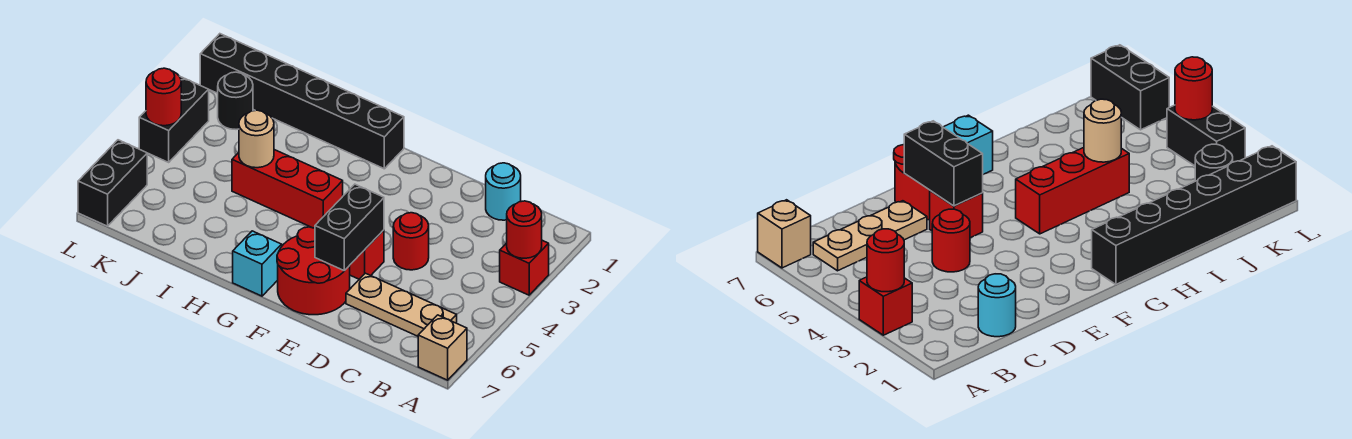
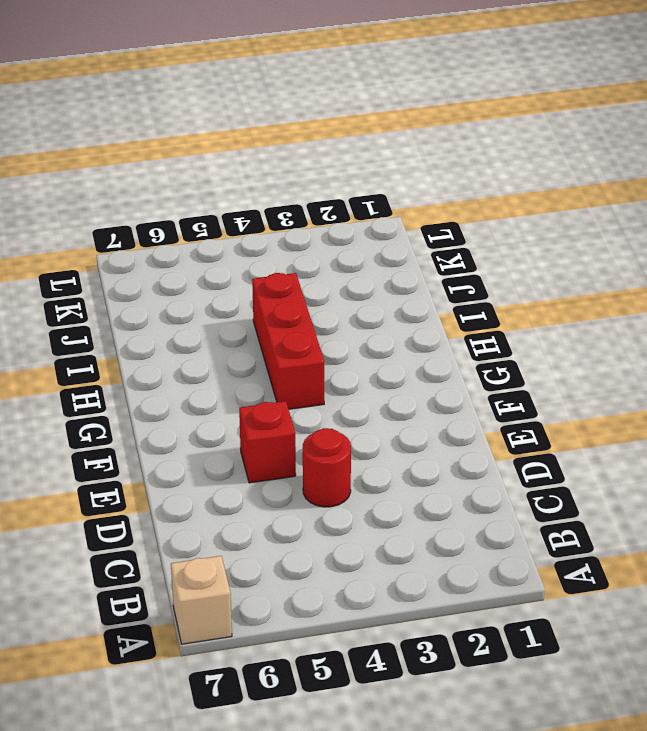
none -> red 1x1 brick [500,240,549,295]
none -> tan 1x3 plate [346,273,457,336]
none -> cyan 1x1 round brick [486,163,521,220]

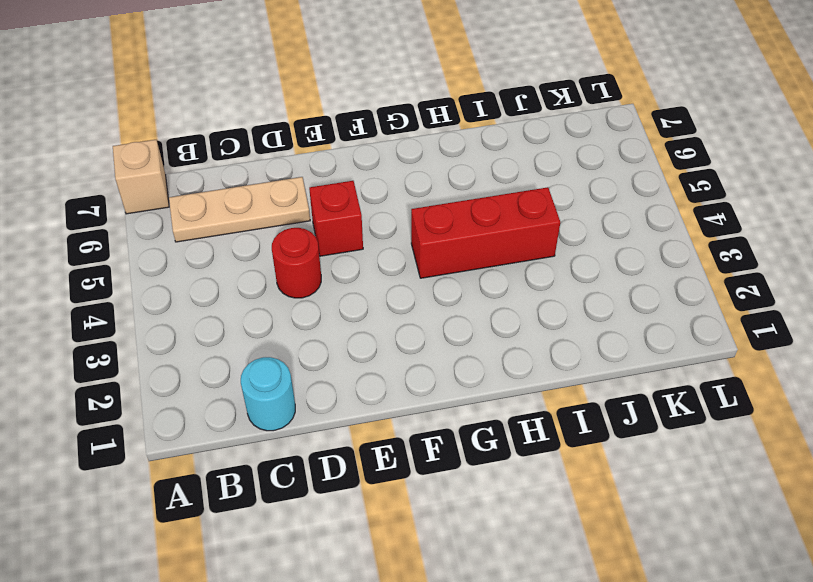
none -> red 1x1 brick [500,240,549,295]
none -> red 2x2 round brick [277,227,350,315]
none -> black 1x6 brick [200,34,404,169]

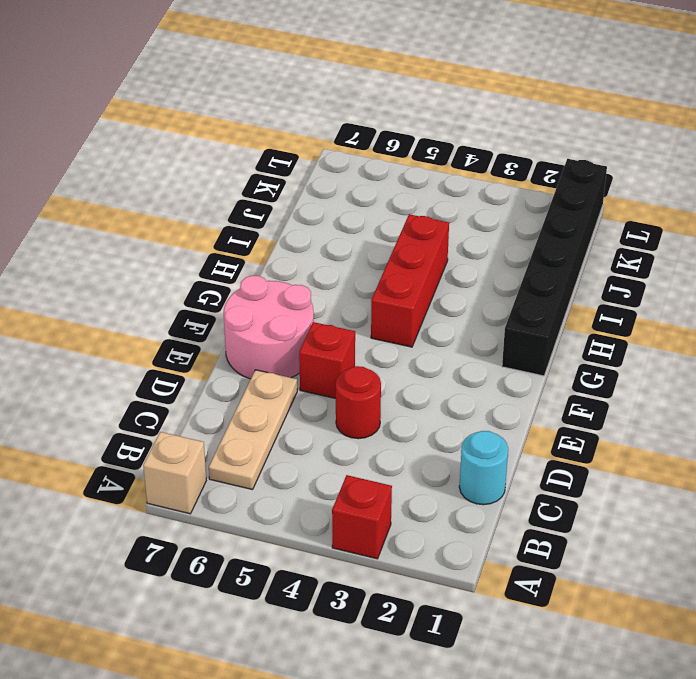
pink 2x2 round brick [224,276,314,379] -> red 2x2 round brick [277,227,350,315]
none -> cyan 1x1 brick [233,231,282,296]
none -> black 1x1 round brick [218,72,253,129]
none -> black 1x2 brick [139,76,209,162]

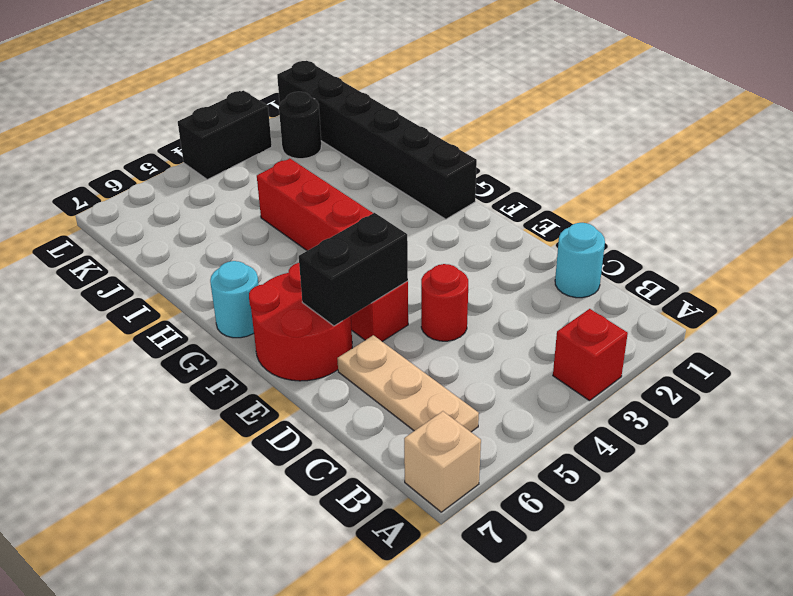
cyan 1x1 round brick [210,261,259,338] -> cyan 1x1 brick [233,231,282,296]
none -> black 1x2 brick [78,140,147,226]
none -> red 1x1 round brick [507,201,542,258]
none -> tan 1x1 round brick [239,110,274,168]

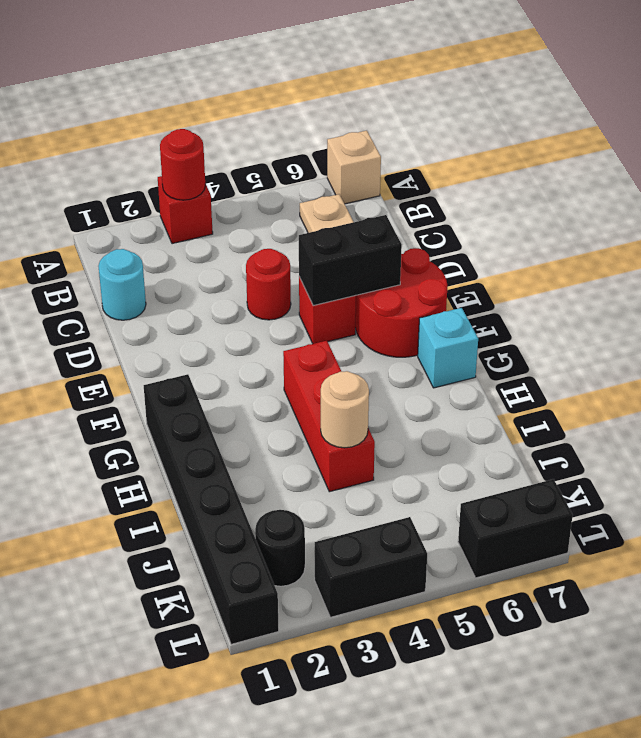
none -> red 1x1 round brick [146,68,181,126]

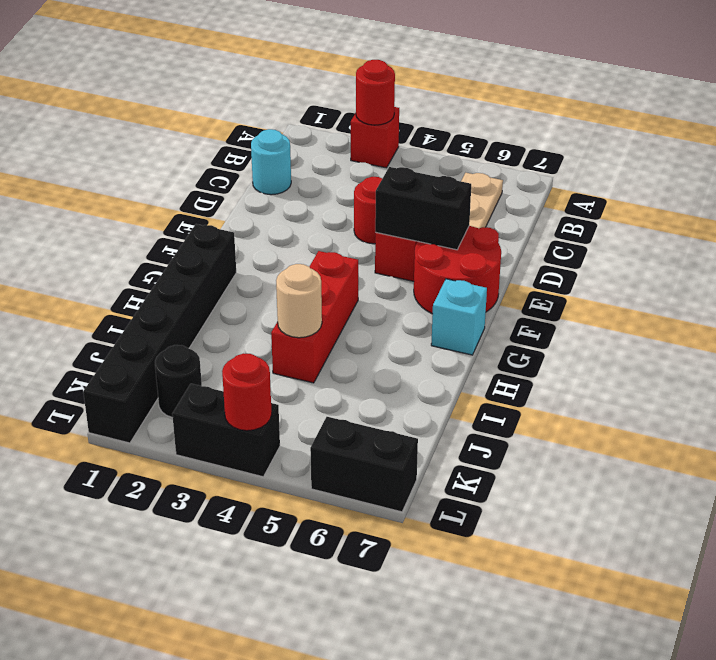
none -> tan 1x1 brick [418,315,467,380]

